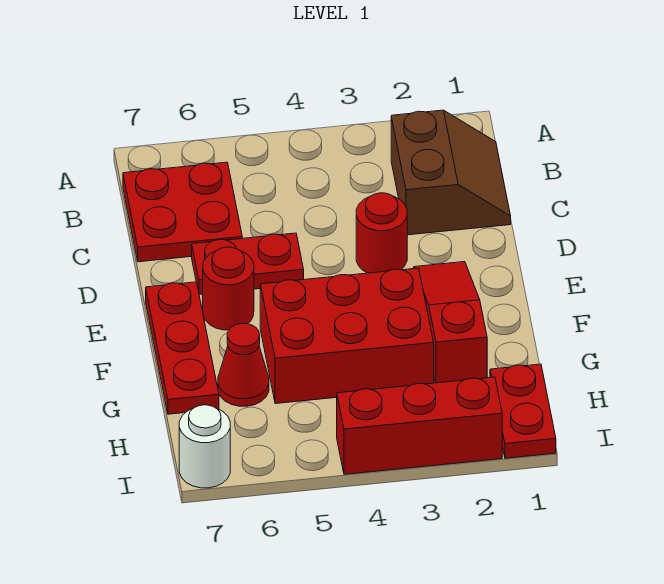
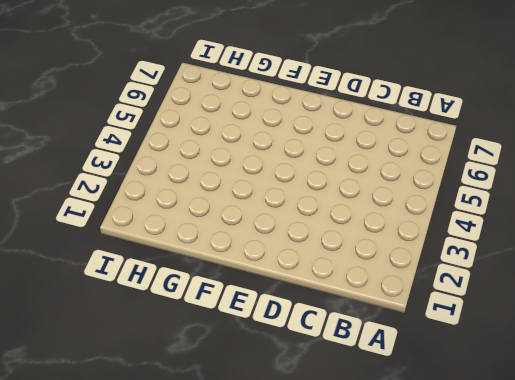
none -> brown 2x2 slope [391,110,511,235]
none -> red 2x2 plate [123,162,242,262]
none -> red 1x1 round brick [356,193,407,273]

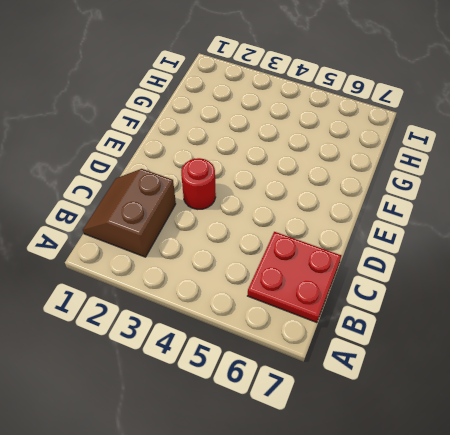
none -> red 1x2 plate [192,233,304,295]
none -> red 1x3 slope [414,262,487,383]
none -> red 1x1 round brick [203,247,254,330]

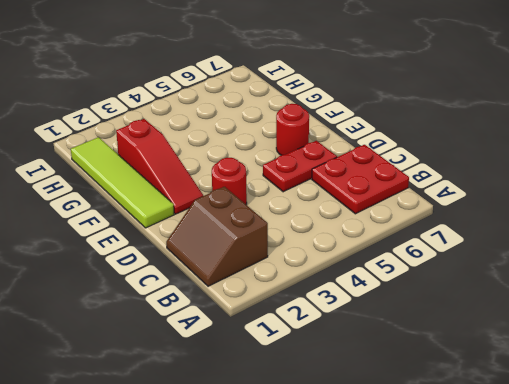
lime 1x4 tile [71,137,174,228] -> red 1x2 plate [490,364,556,458]
none -> red 1x3 plate [146,282,219,414]
none -> red 2x3 brick [260,268,434,404]
none -> red 1x1 cone [218,323,269,406]

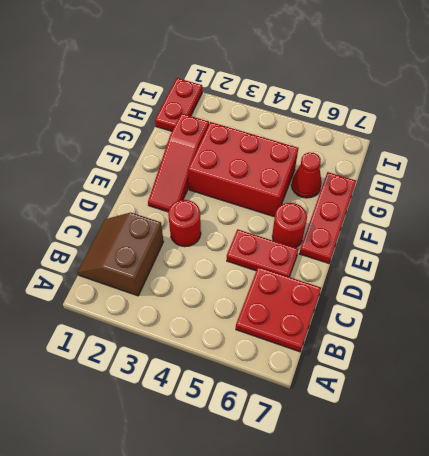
none -> red 1x3 brick [337,377,502,474]
none -> white 1x1 round brick [179,405,230,488]

